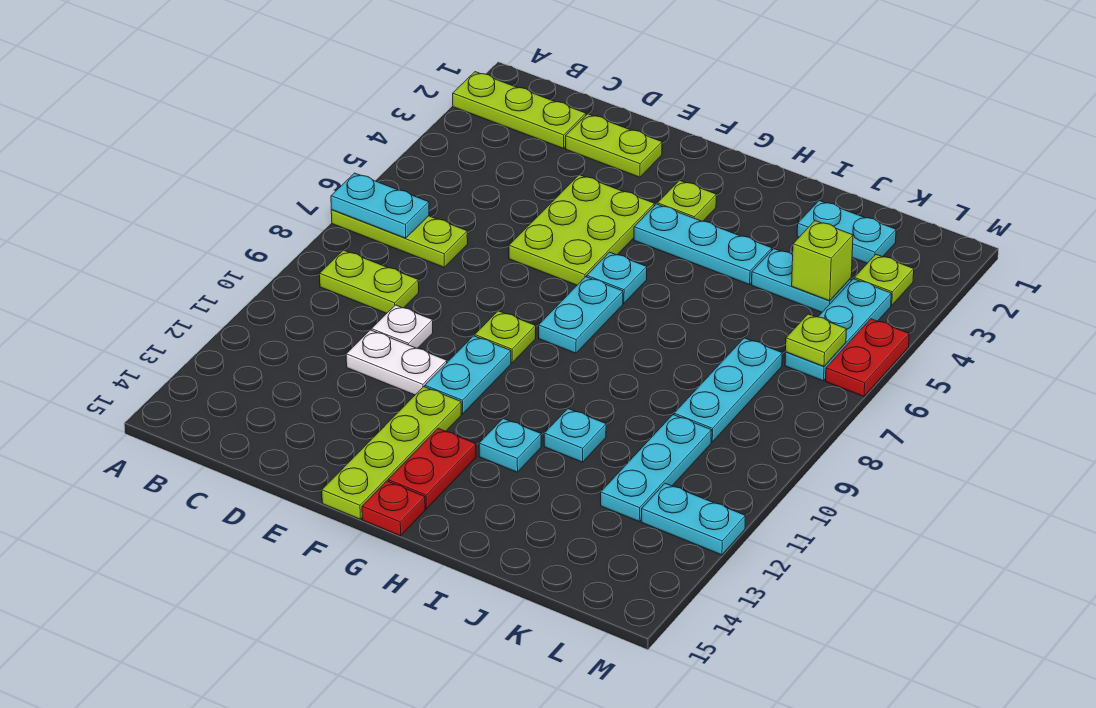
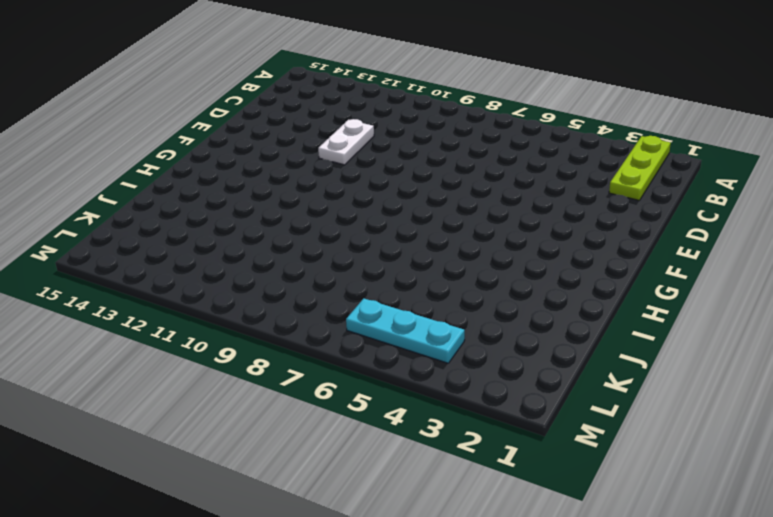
none -> lime 1x3 plate [331,210,468,267]
none -> lime 1x2 plate [320,250,419,313]
none -> lime 1x2 plate [566,114,662,177]

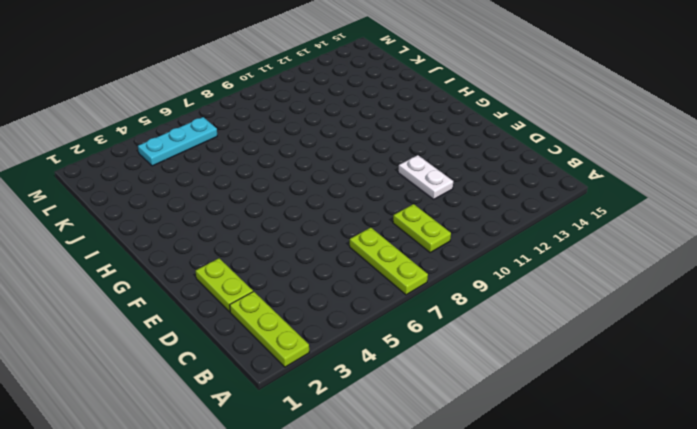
none -> white 1x1 plate [372,305,433,348]
none -> lime 2x3 plate [509,175,654,285]
none -> lime 1x1 plate [475,311,536,363]

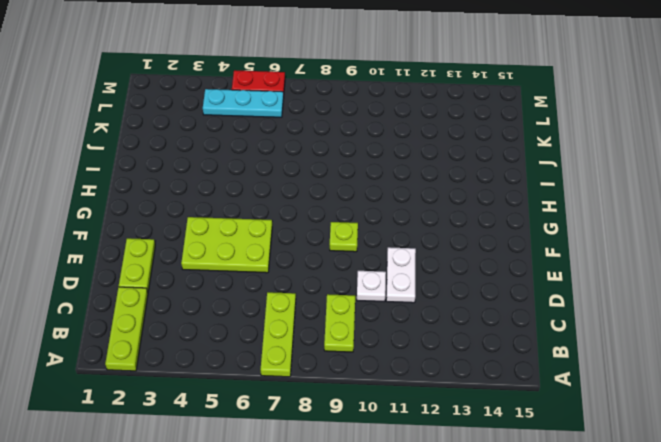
none -> cyan 1x2 plate [425,336,511,414]
none -> lime 1x4 plate [322,387,461,519]
none -> lime 1x1 plate [657,180,716,221]

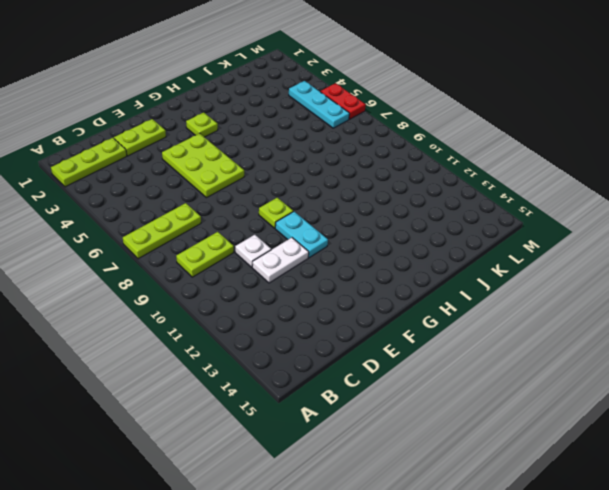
none -> lime 1x4 plate [322,387,461,519]
none -> cyan 1x3 plate [634,204,772,285]
none -> cyan 1x1 plate [587,252,647,303]

